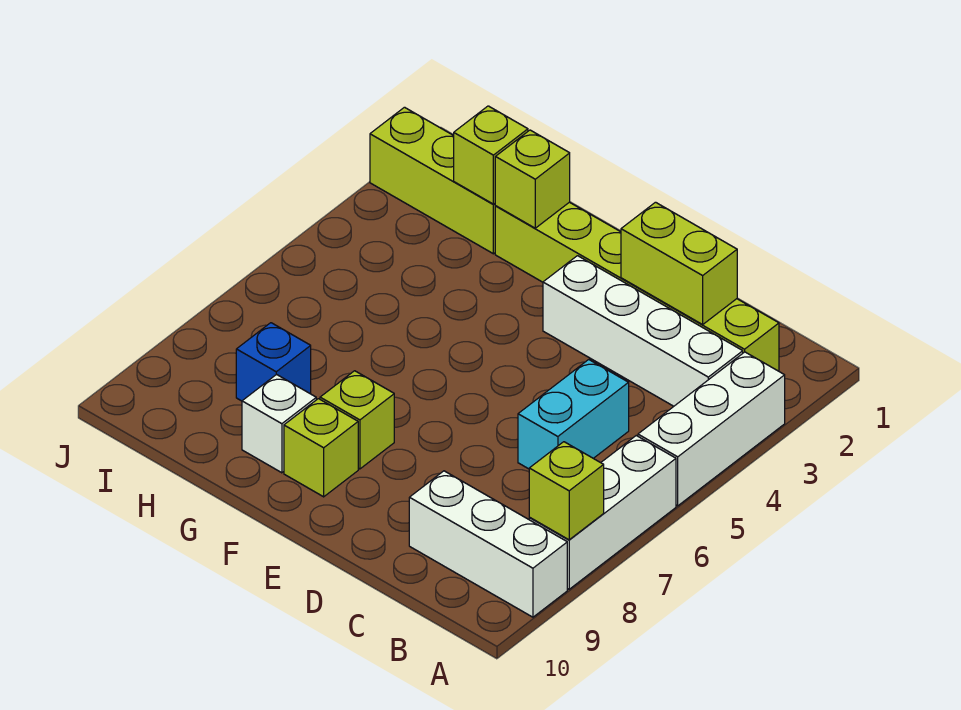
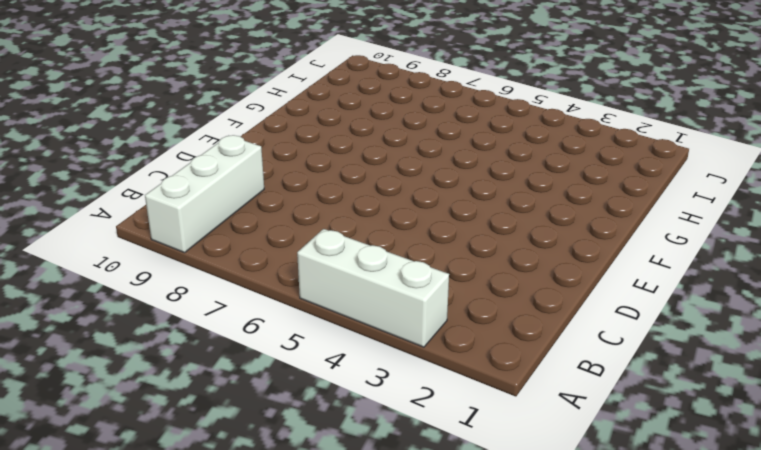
none -> white 1x3 brick [529,436,676,589]
none -> lime 1x6 brick [495,202,779,371]
none -> white 1x4 brick [543,256,743,406]

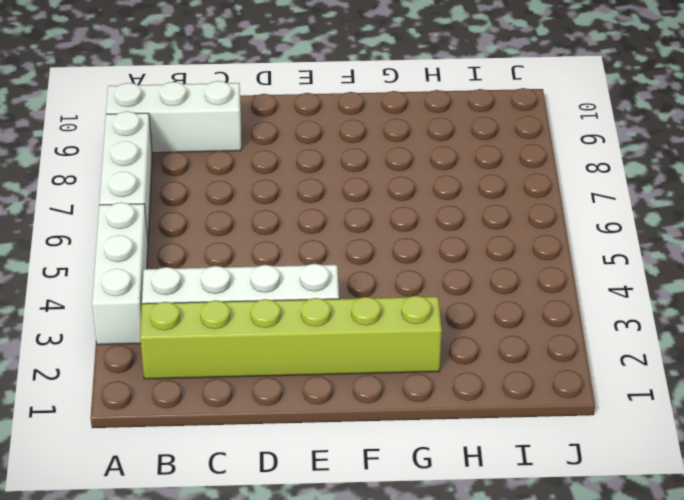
none -> cyan 1x2 brick [518,360,629,469]
none -> lime 1x1 brick [320,371,394,469]
none -> lime 1x1 brick [284,399,358,497]

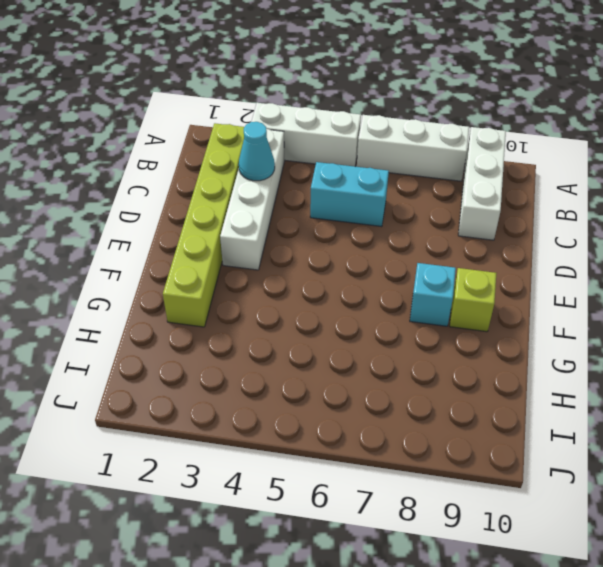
cyan 1x1 cone [239,122,275,181] -> none
cyan 1x1 brick [410,263,456,326] -> lime 1x1 brick [320,371,394,469]
none -> white 1x1 brick [242,374,316,473]
none -> lime 1x3 brick [370,107,495,254]
none -> blue 1x1 brick [236,323,311,401]

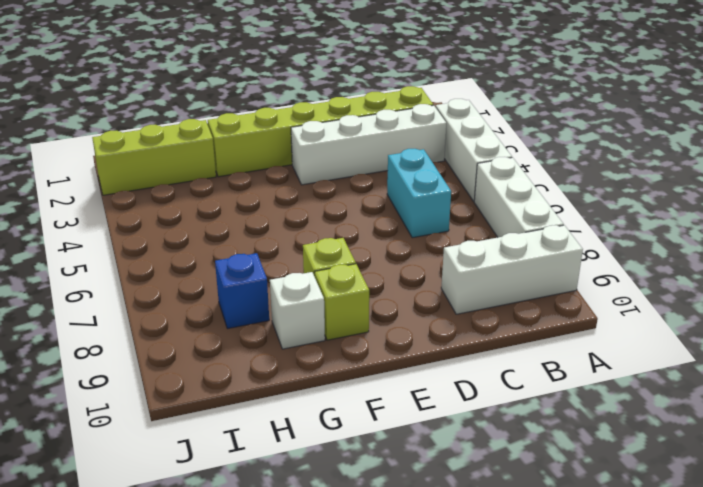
none -> lime 1x1 brick [529,442,604,540]
none -> lime 1x2 brick [621,202,737,324]
none -> lime 1x1 brick [495,130,570,228]

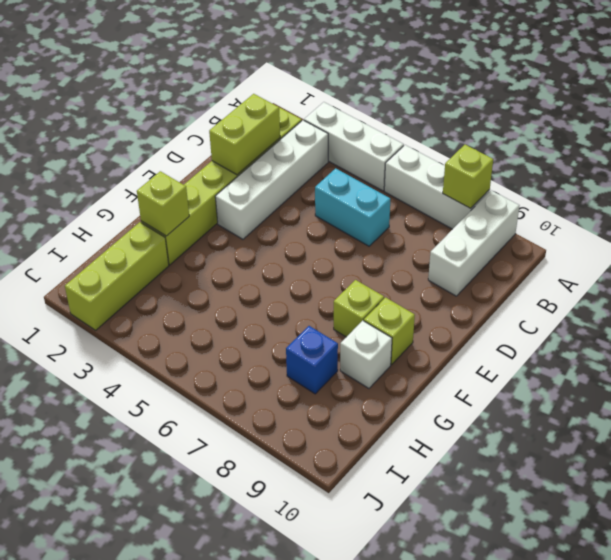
none -> lime 1x1 brick [454,106,528,204]

